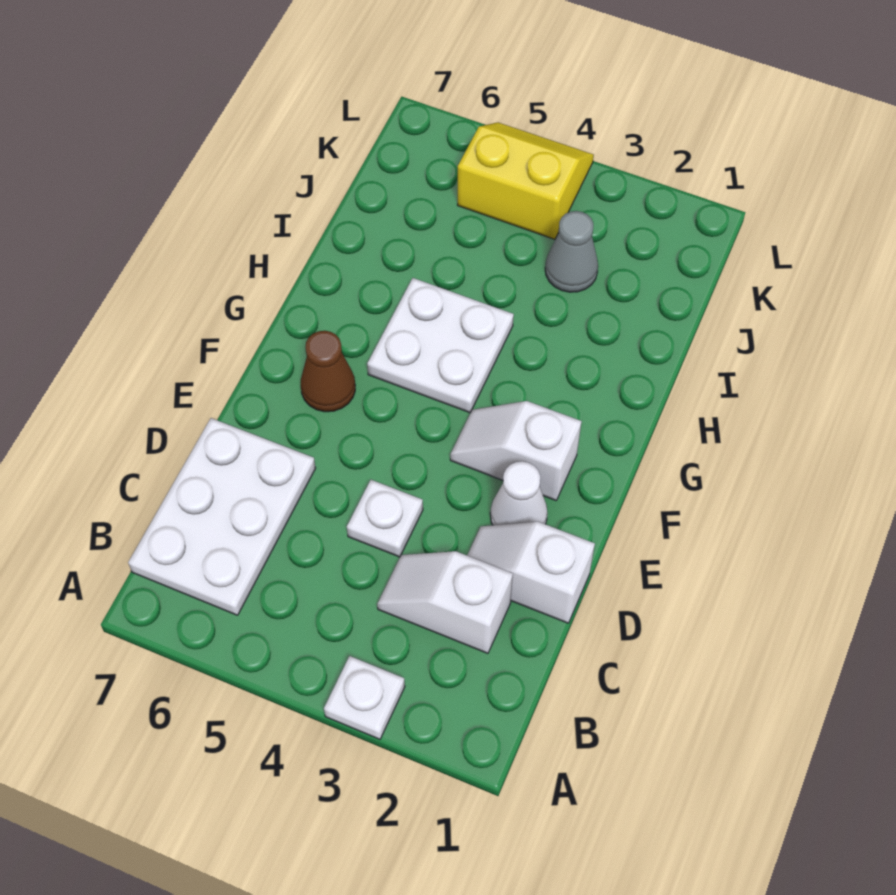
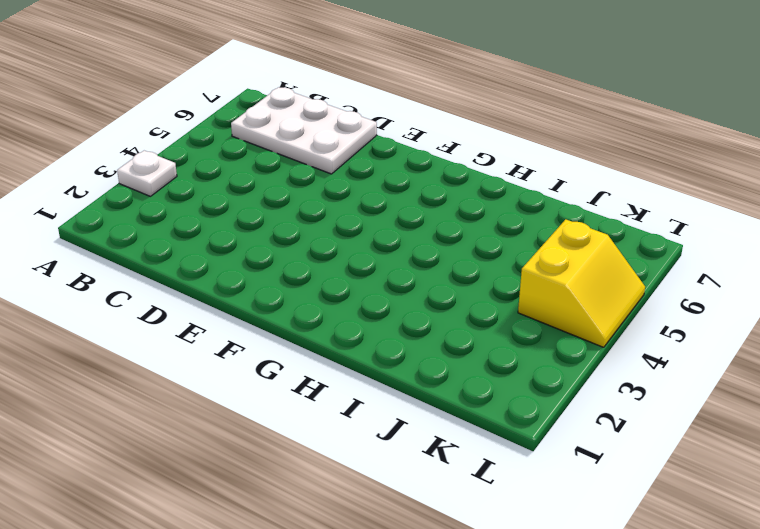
none -> white 1x2 slope [377,551,513,653]
none -> white 1x2 slope [467,522,595,623]

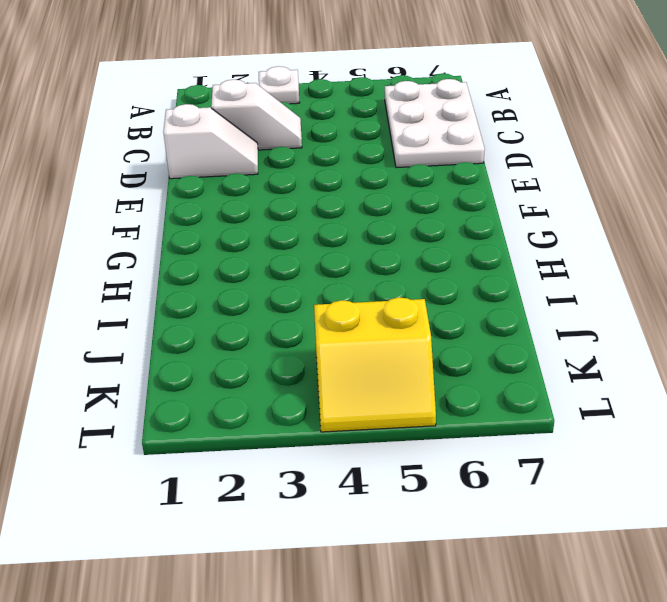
none -> white 1x1 plate [347,480,423,557]
none -> white 1x1 cone [490,461,548,525]

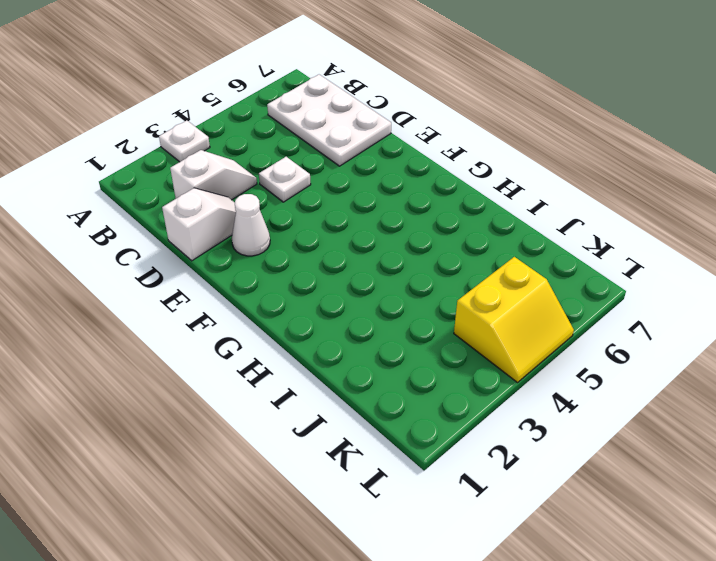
none -> white 1x2 slope [450,401,582,500]
none -> brown 1x1 cone [301,331,355,412]

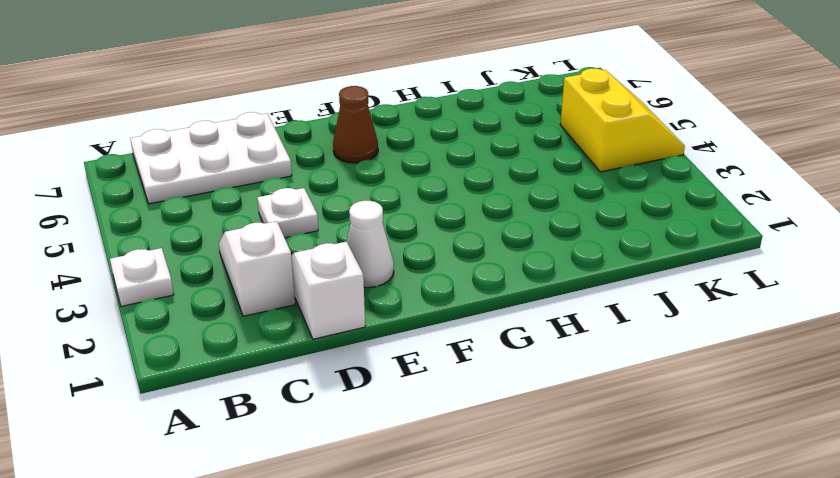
none -> white 1x2 slope [450,401,582,500]
none -> white 2x2 plate [367,278,514,413]

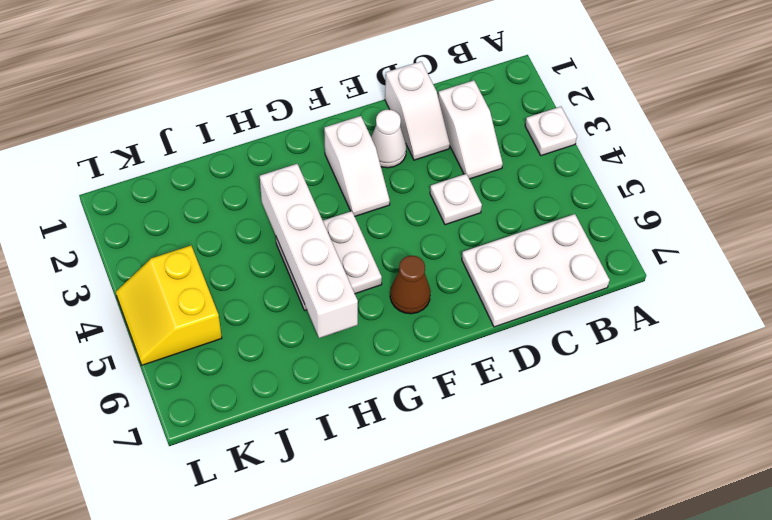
white 1x4 brick [260,164,358,338] -> none
none -> grey 1x1 cone [545,211,598,292]

